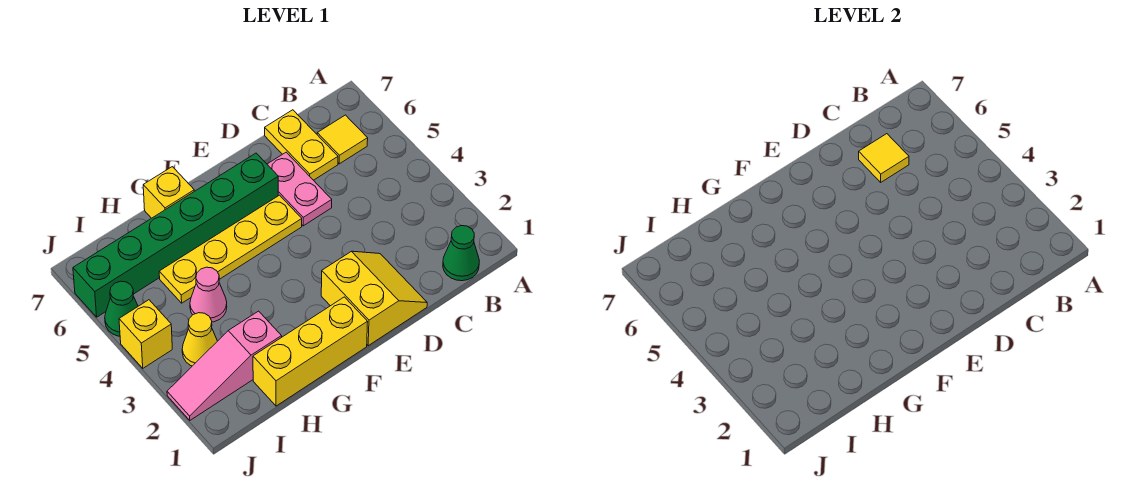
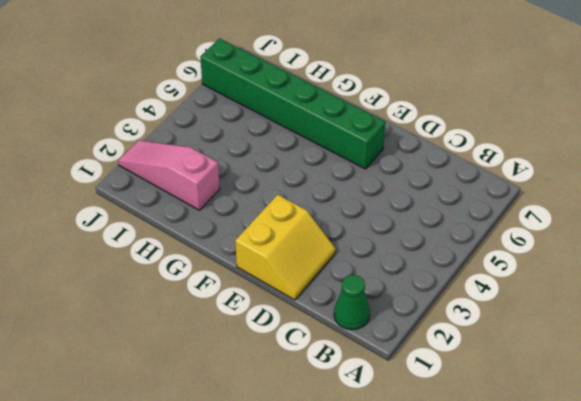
none -> yellow 1x1 tile [317,115,368,164]
none -> yellow 1x2 plate [265,110,338,180]
none -> pink 1x2 plate [267,152,332,226]

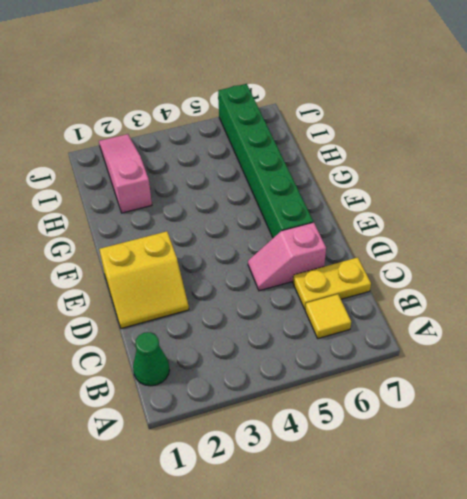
pink 1x2 slope [248,222,326,291] -> pink 1x2 plate [267,152,332,226]
none -> yellow 1x4 plate [159,195,302,303]
none -> yellow 1x3 brick [253,297,368,406]
none -> yellow 1x1 brick [143,167,194,218]

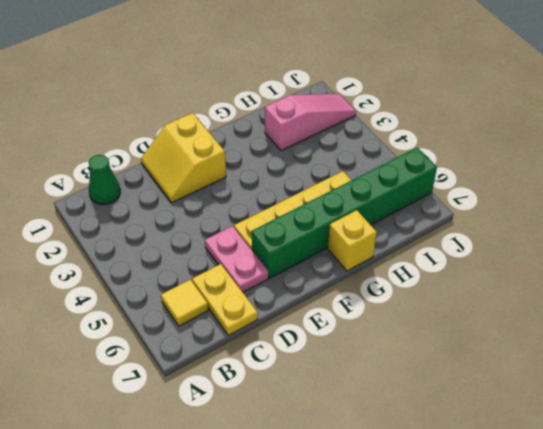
none -> yellow 1x3 brick [253,297,368,406]
none -> pink 1x1 cone [190,267,227,322]
none -> yellow 1x1 cone [182,313,217,366]

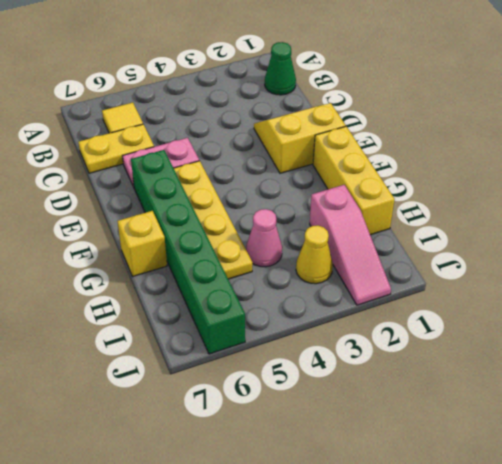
none -> yellow 1x1 brick [119,300,172,368]
none -> green 1x1 cone [105,281,138,336]
none -> yellow 1x1 tile [859,134,909,182]

